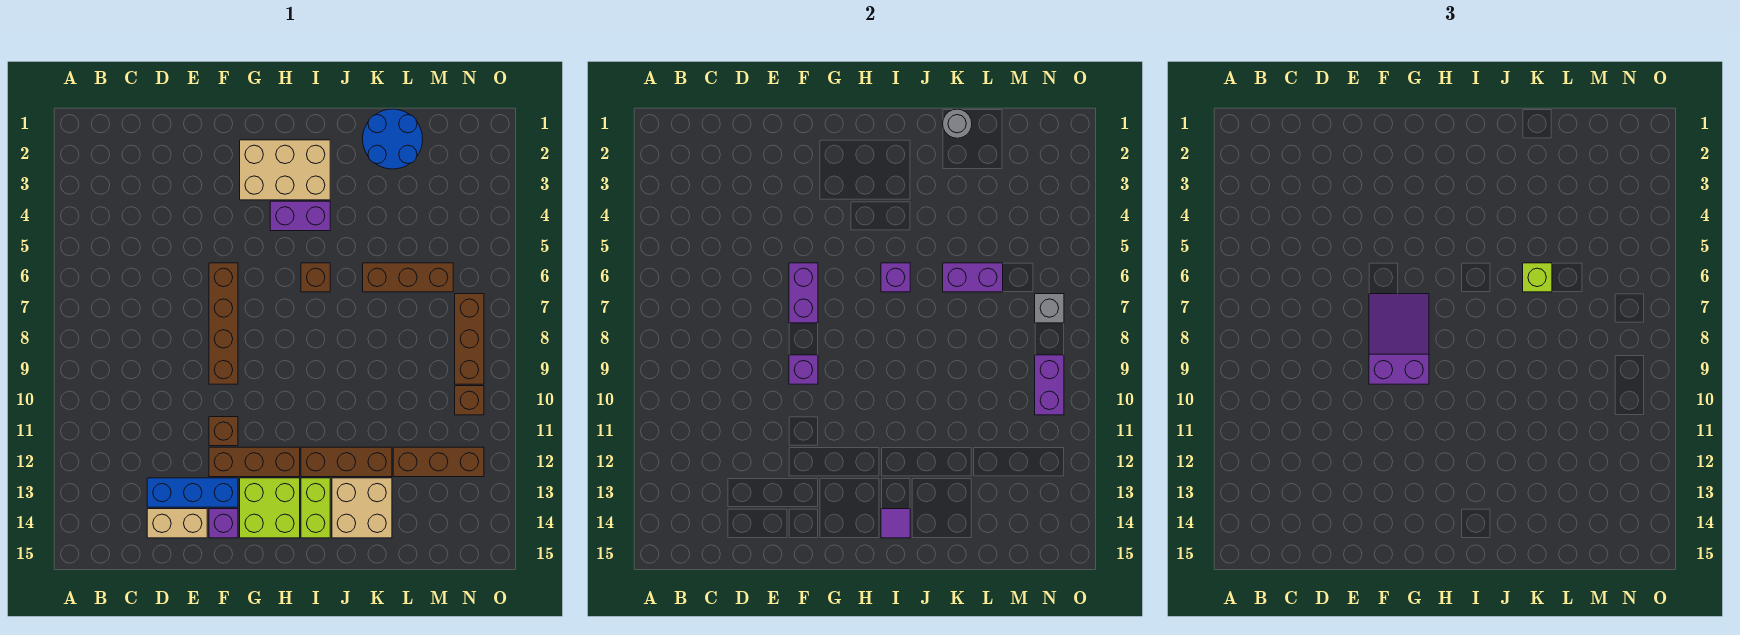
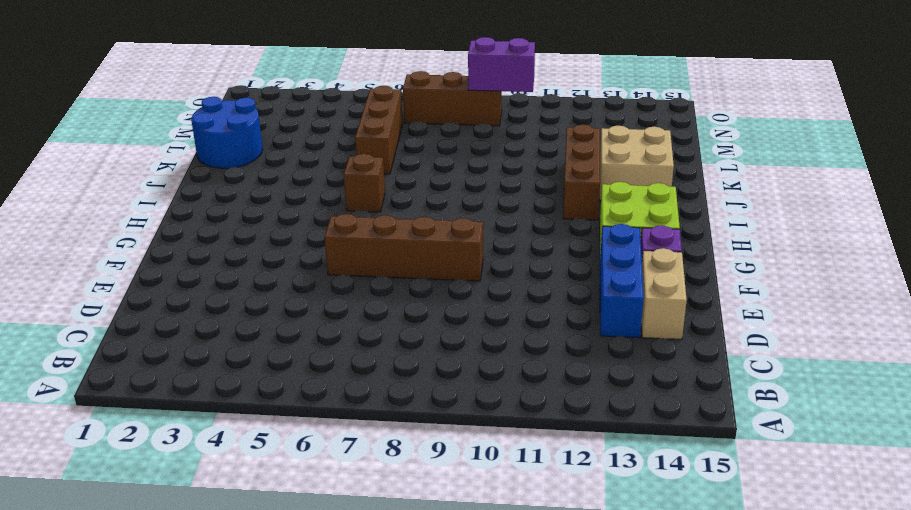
none -> brown 1x1 brick [209,417,238,446]
none -> brown 1x3 brick [209,447,300,477]
none -> tan 2x3 brick [240,140,330,200]

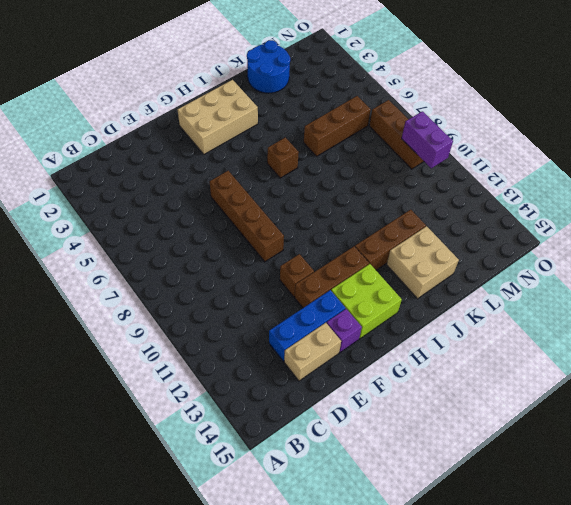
none -> purple 1x2 brick [270,201,330,231]
none -> lime 1x2 brick [301,478,330,538]
none -> brown 1x3 brick [393,447,484,477]

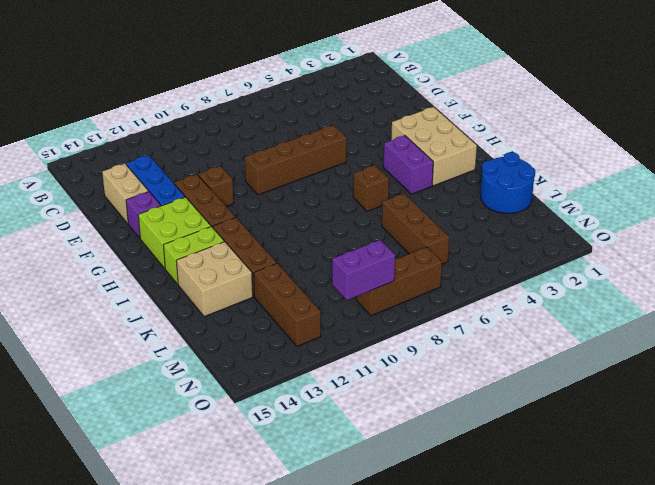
none -> brown 1x1 brick [455,386,484,415]
none -> purple 1x2 brick [789,263,818,323]
none -> purple 1x1 brick [789,355,818,384]

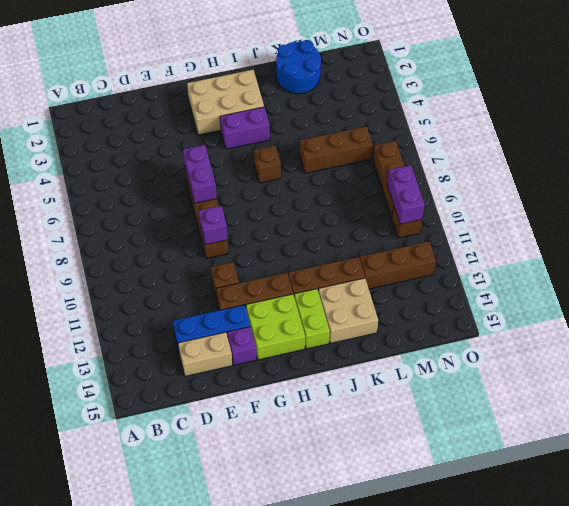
none -> purple 1x1 brick [881,263,910,292]
none -> purple 1x1 tile [881,509,910,538]
none -> grey 1x1 round brick [943,109,972,138]

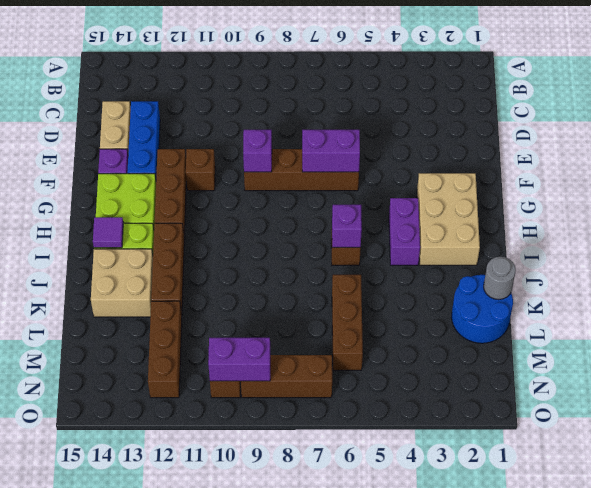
none -> purple 1x2 brick [943,263,1003,292]
none -> grey 1x1 brick [1035,294,1064,323]
none -> purple 2x3 slope [1369,294,1429,384]

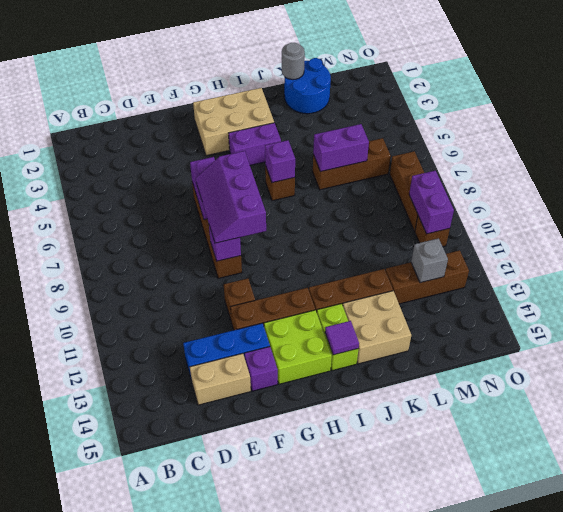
purple 2x3 slope [196,151,266,243] -> purple 2x3 slope turned to [1369,294,1429,384]
grey 1x1 brick [411,238,448,283] -> grey 1x1 brick moved to [1035,294,1064,323]
none -> lime 1x1 brick [1523,263,1552,292]

